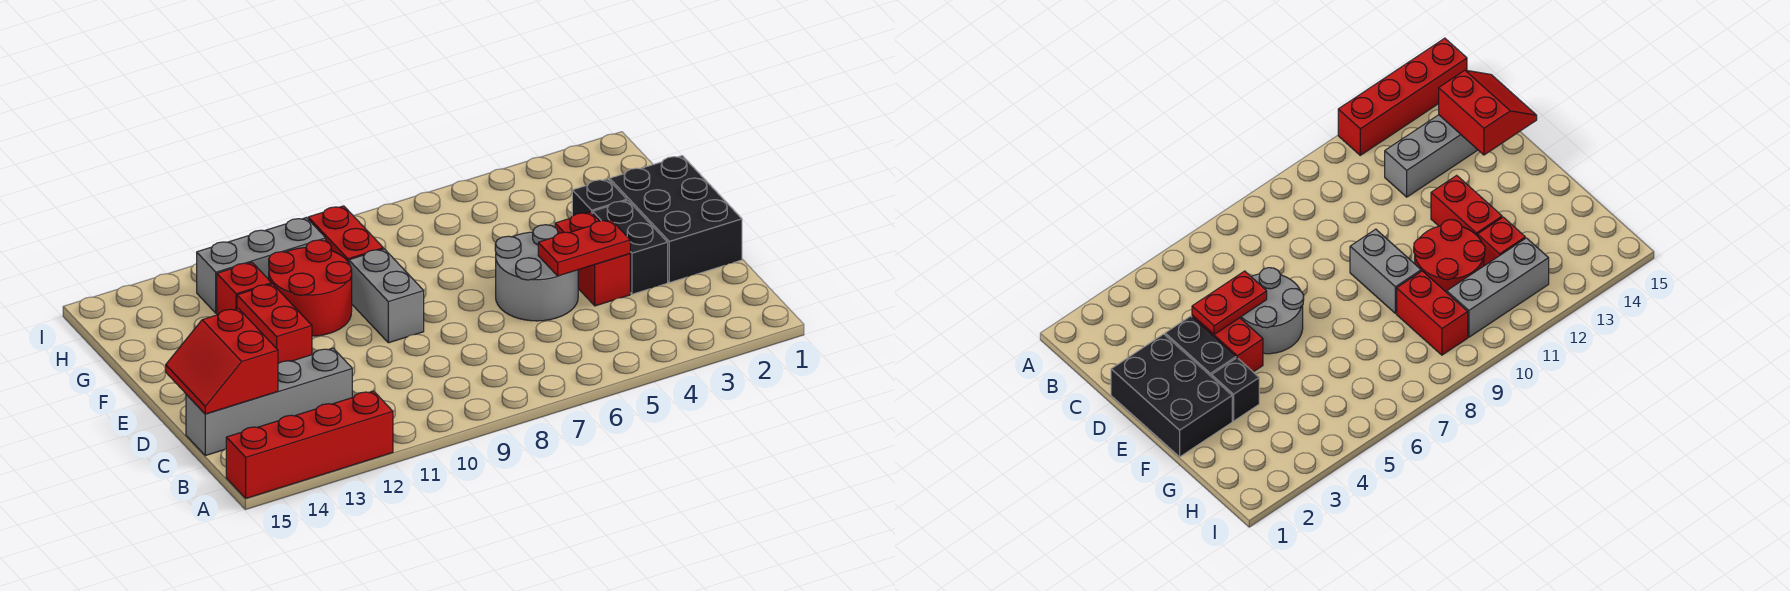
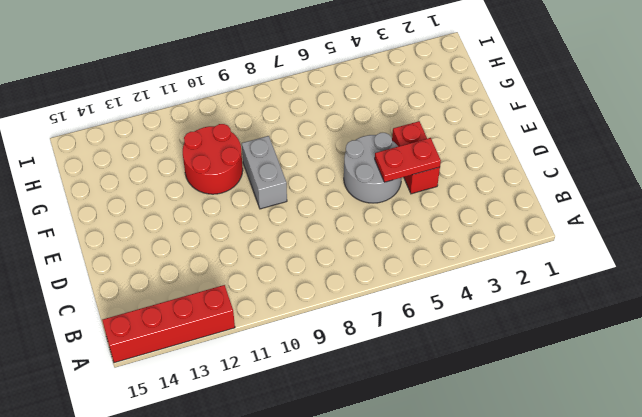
none -> grey 1x4 brick [186,348,352,456]
none -> black 2x3 brick [609,156,742,283]
none -> black 1x2 brick [593,200,668,294]

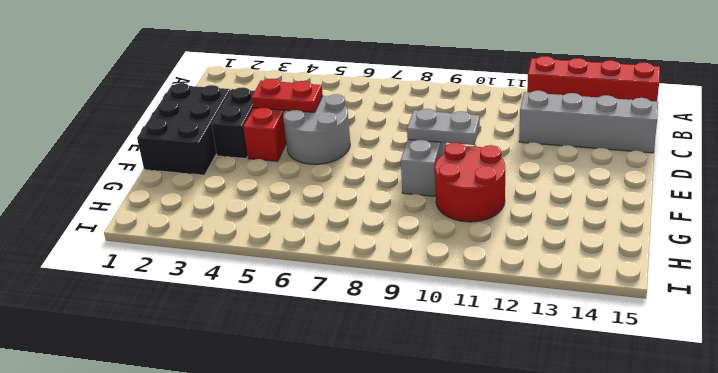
grey 1x2 plate [407,109,480,145] -> none
none -> red 1x2 brick [237,284,312,363]
none -> black 1x1 brick [572,179,627,216]
none -> red 1x2 brick [308,206,383,262]

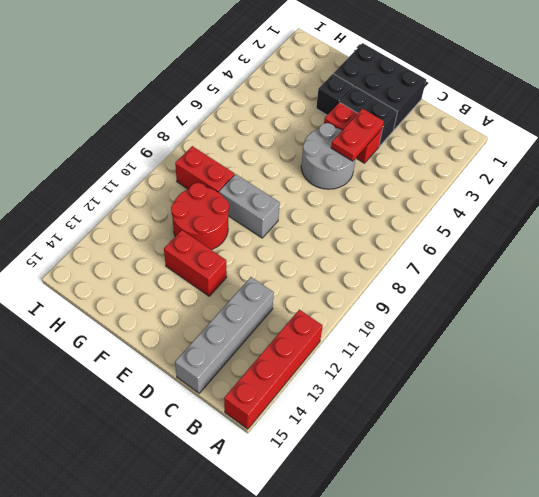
none -> red 1x1 brick [217,262,272,315]
none -> grey 1x3 brick [197,218,326,313]
none -> red 2x2 slope [166,308,278,414]

